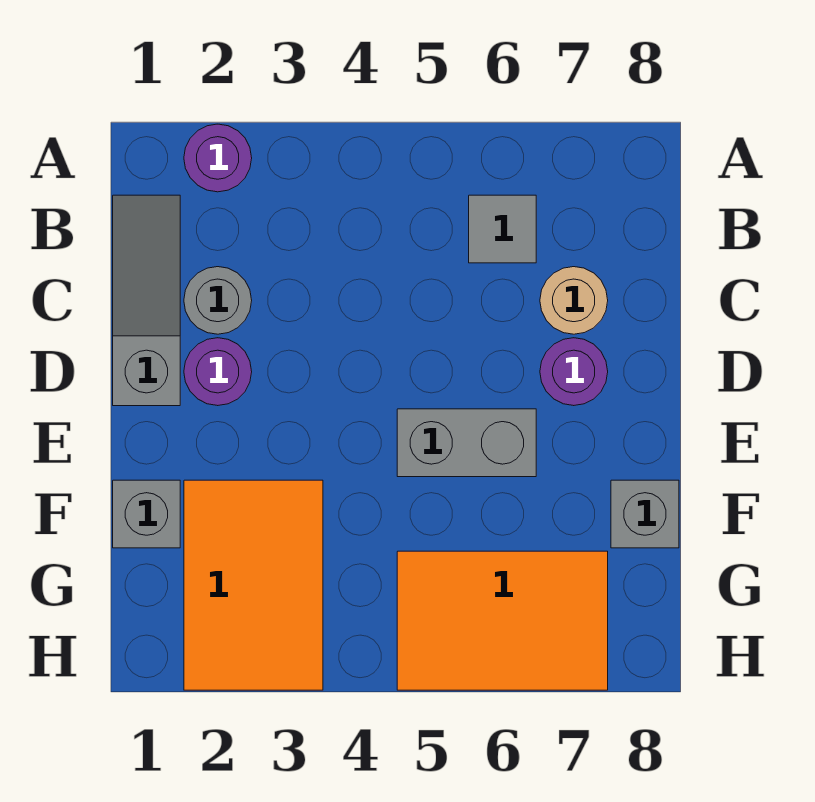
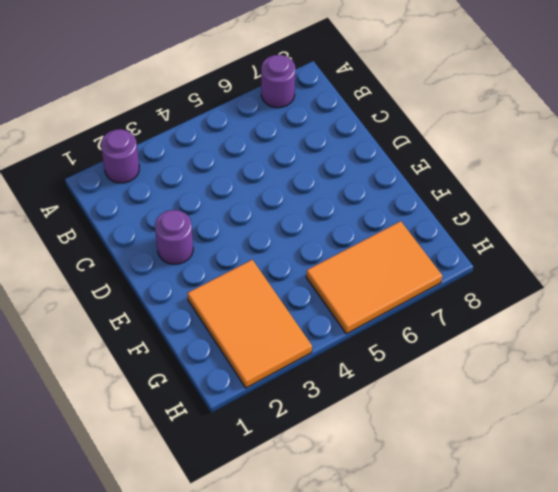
purple 1x1 round brick [261,55,296,108] -> purple 1x1 round brick moved to [540,338,608,406]
none -> grey 1x3 slope [113,195,180,406]
none -> grey 1x1 tile [469,195,536,263]
none -> grey 1x1 round brick [184,267,252,334]

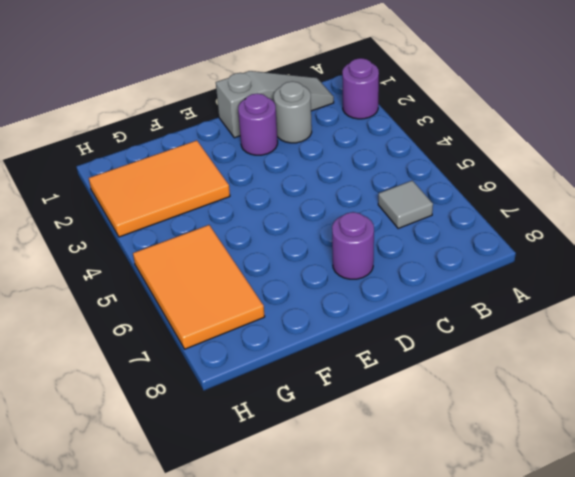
none -> tan 1x1 round brick [540,267,608,334]
none -> grey 1x2 brick [397,409,536,477]
none -> grey 1x1 brick [113,480,180,548]

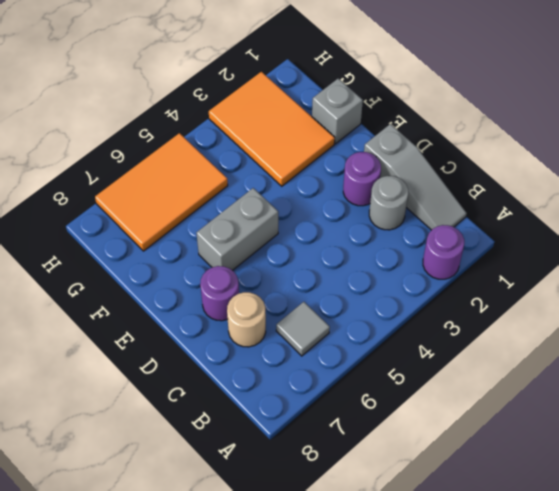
none -> grey 1x1 brick [611,480,679,548]

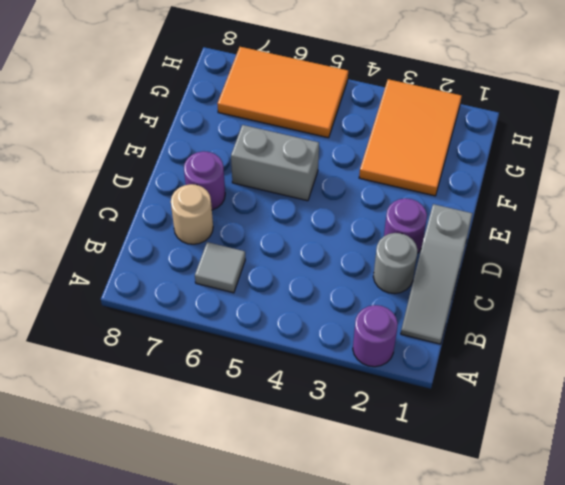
none -> grey 1x1 brick [113,480,180,548]
none -> grey 1x1 brick [611,480,679,548]

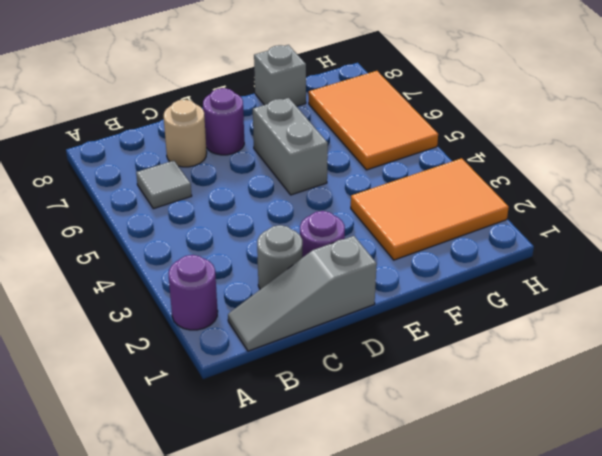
none -> grey 1x1 brick [113,480,180,548]

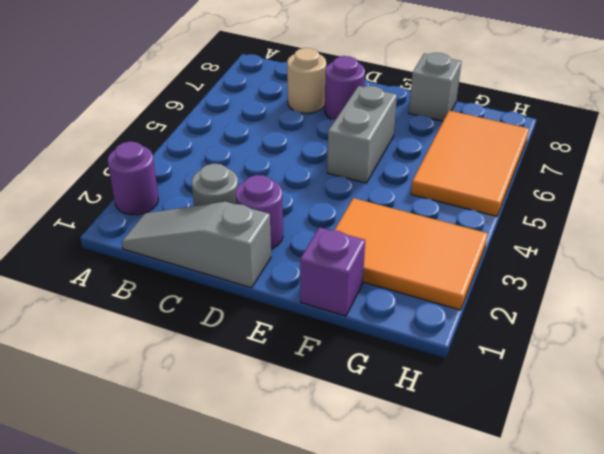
purple 1x1 brick [300,227,365,316] -> grey 1x1 brick [113,480,180,548]
none -> grey 1x1 tile [469,195,536,263]

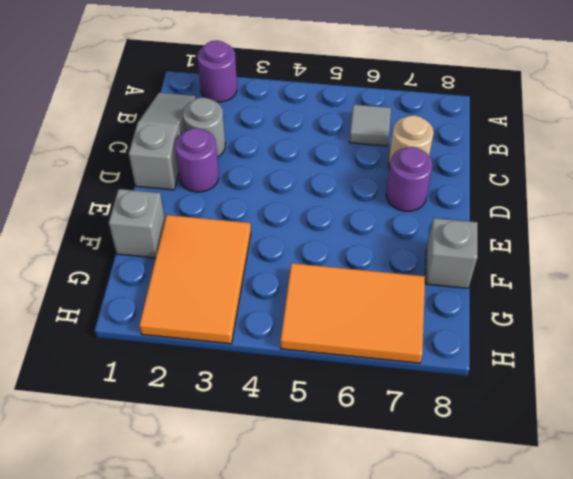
none -> grey 1x2 brick [397,409,536,477]

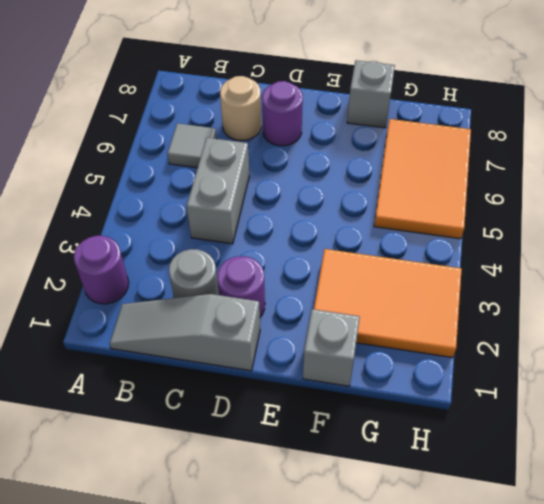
grey 1x2 brick [187,138,249,244] -> grey 1x2 brick moved to [397,409,536,477]

